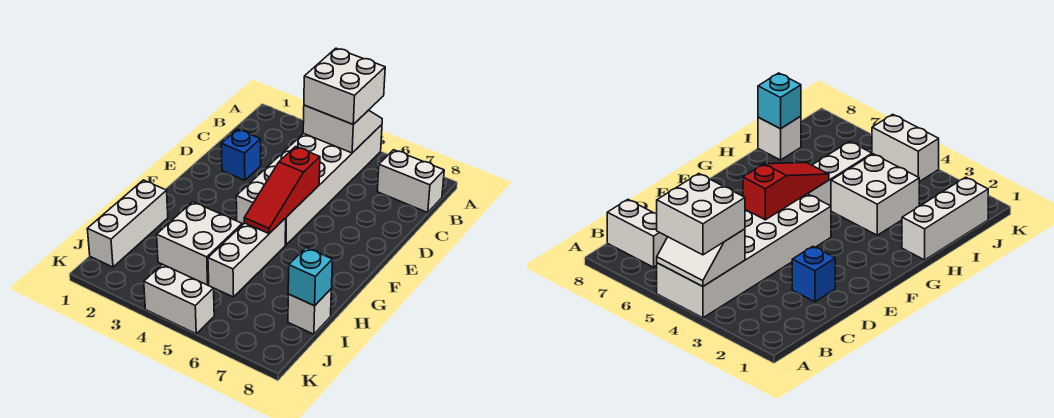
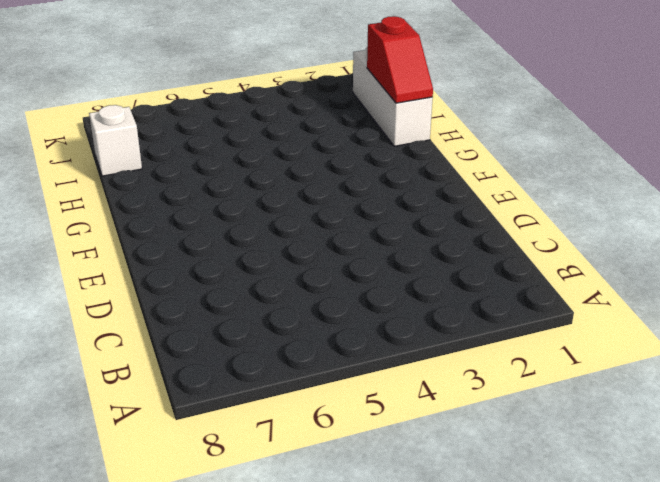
red 1x2 slope [367,16,433,103] -> none
none -> white 2x6 brick [236,125,382,245]
none -> white 1x2 brick [377,150,444,213]
none -> blue 1x1 brick [221,129,261,180]

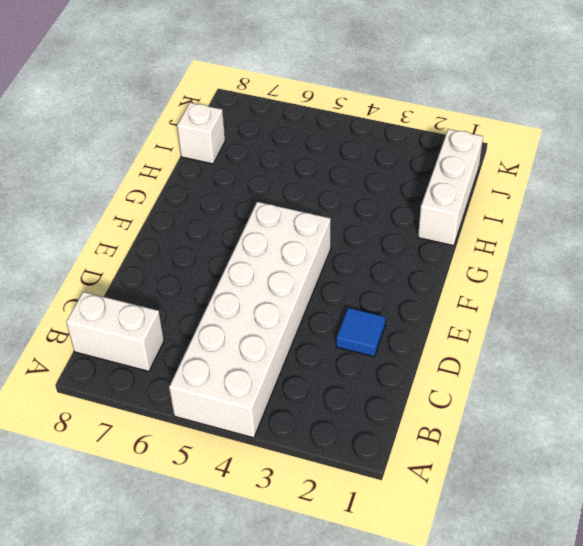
blue 1x1 tile [336,308,386,357] -> blue 1x1 brick [221,129,261,180]
none -> white 1x3 brick [208,218,286,297]
none -> white 2x2 brick [157,202,242,285]
none -> white 1x2 brick [144,264,214,334]

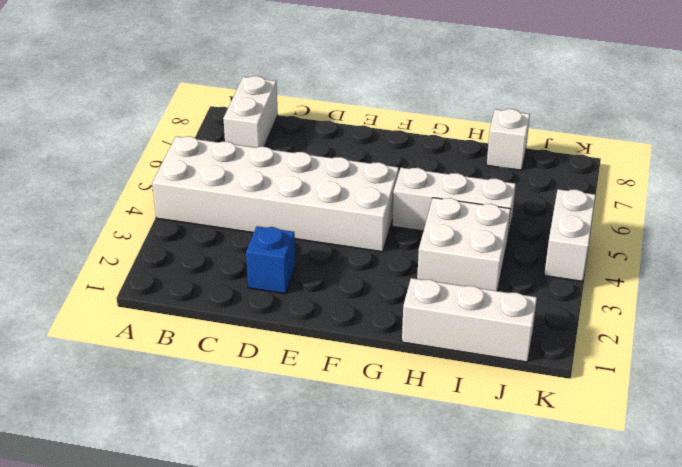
none -> white 2x2 slope [303,105,382,153]
none -> red 1x3 slope [244,147,320,234]
none -> cyan 1x1 brick [288,248,332,306]

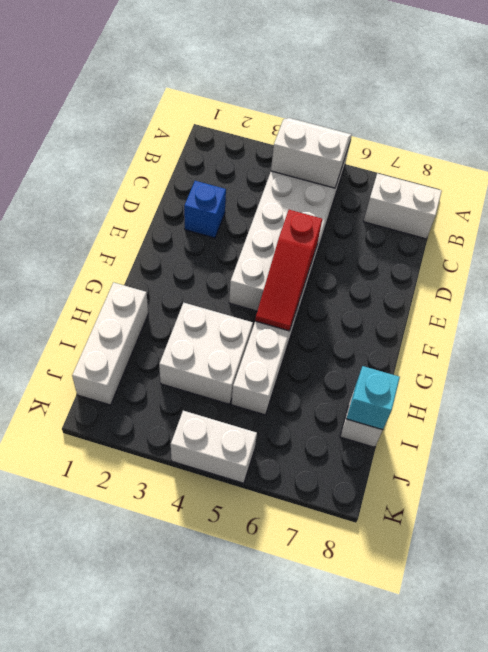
none -> white 2x2 brick [304,48,385,124]

